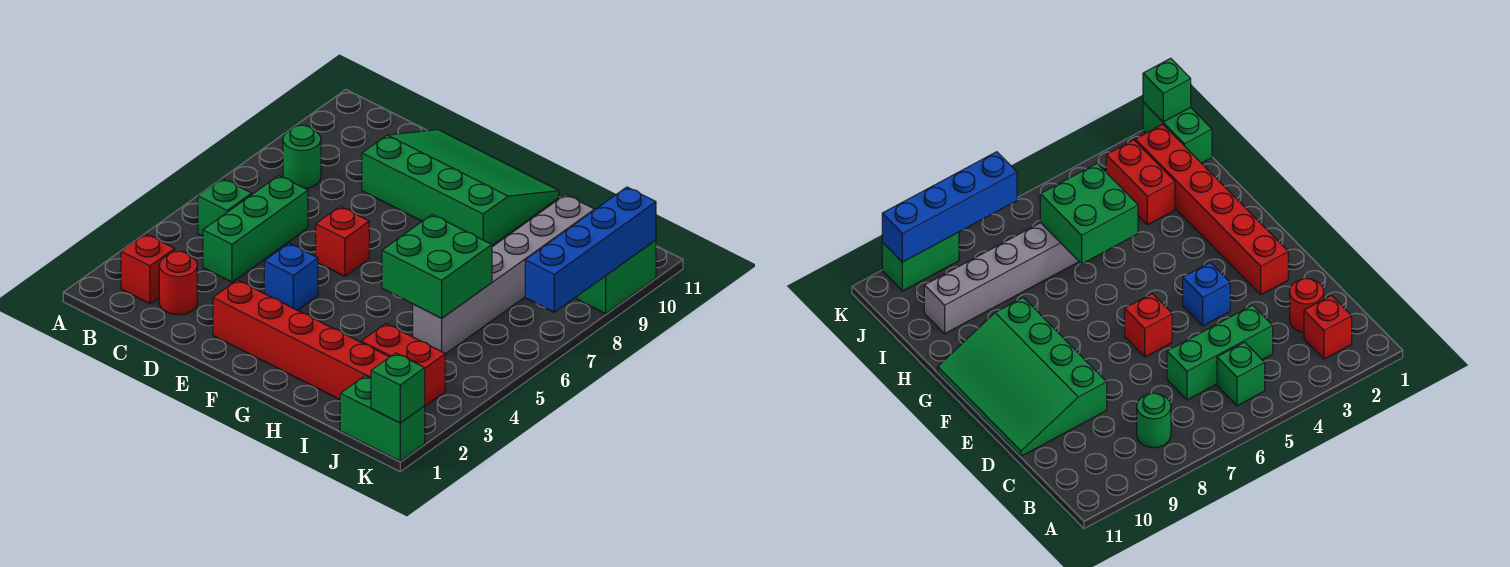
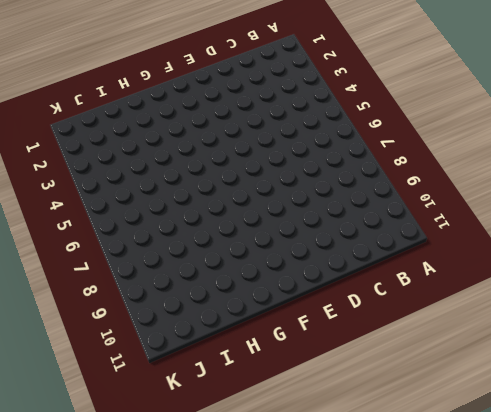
none -> red 1x1 brick [121,234,175,304]
none -> green 1x1 brick [198,179,252,236]
none -> green 1x1 round brick [283,125,321,188]

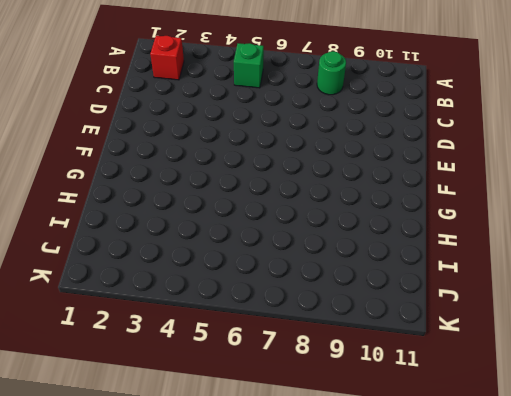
none -> red 1x1 round brick [159,251,197,315]
none -> green 1x3 brick [203,176,308,282]
none -> green 3x4 slope [362,130,559,245]

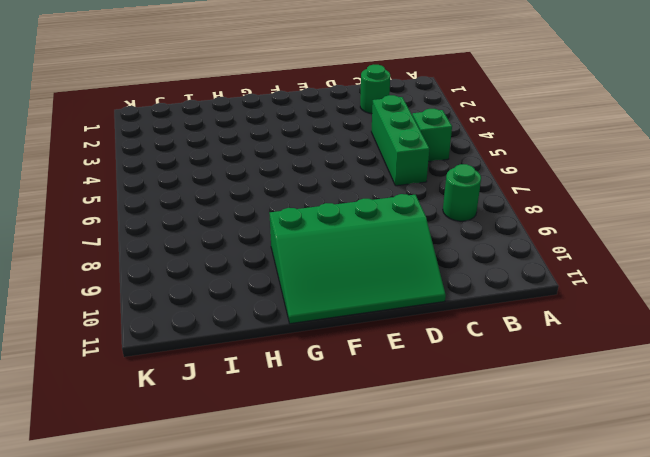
green 1x1 round brick [360,65,390,114] -> red 1x1 round brick [159,251,197,315]
none -> red 1x1 brick [121,234,175,304]
none -> red 1x6 brick [213,280,389,399]
none -> blue 1x1 brick [264,243,318,310]

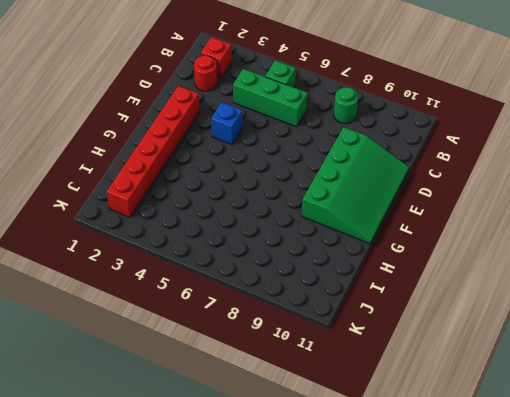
none -> red 1x1 brick [316,206,369,276]
none -> red 1x2 brick [361,324,445,406]
none -> grey 1x6 brick [413,195,595,354]

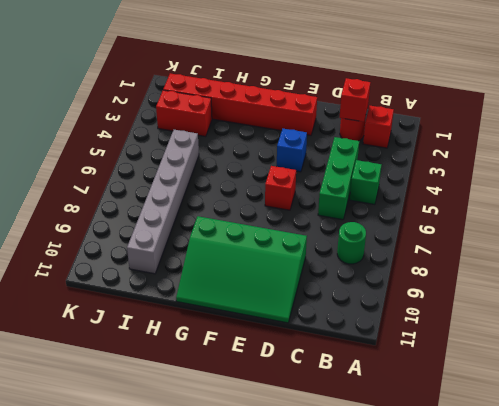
red 1x1 brick [340,78,370,122] -> none
none -> green 1x2 brick [340,376,425,461]
none -> green 1x2 brick [577,240,656,314]
none -> green 2x2 brick [382,215,492,318]

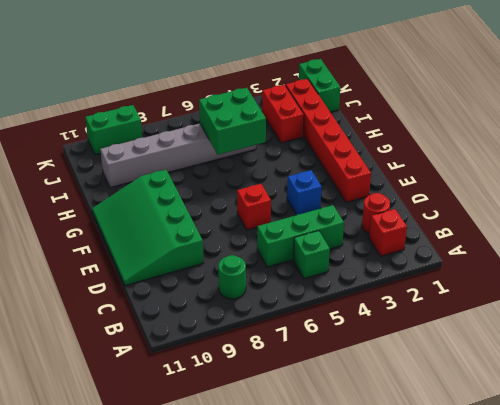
none -> green 1x1 brick [371,353,425,423]
none -> blue 1x4 brick [525,187,656,312]

